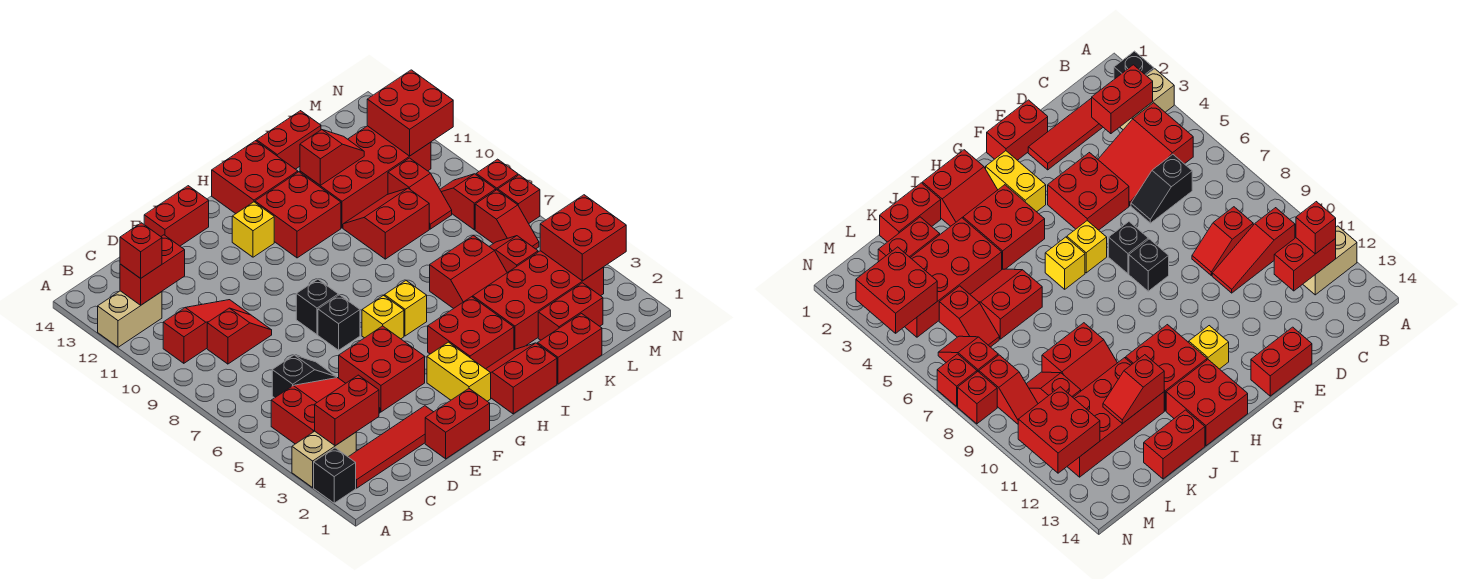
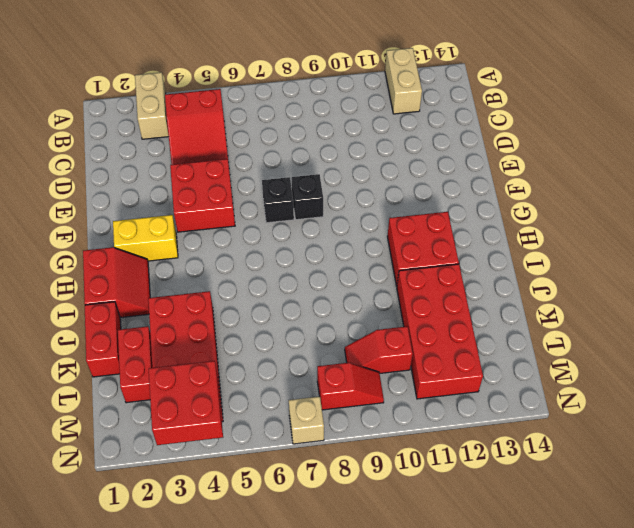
tan 1x1 brick [289,396,324,444] -> red 1x1 brick [498,175,540,224]
none -> black 1x1 brick [314,448,356,503]
none -> red 1x4 tile [349,406,433,488]
none -> red 1x3 slope [163,300,250,363]
none -> black 1x2 slope [272,355,337,398]

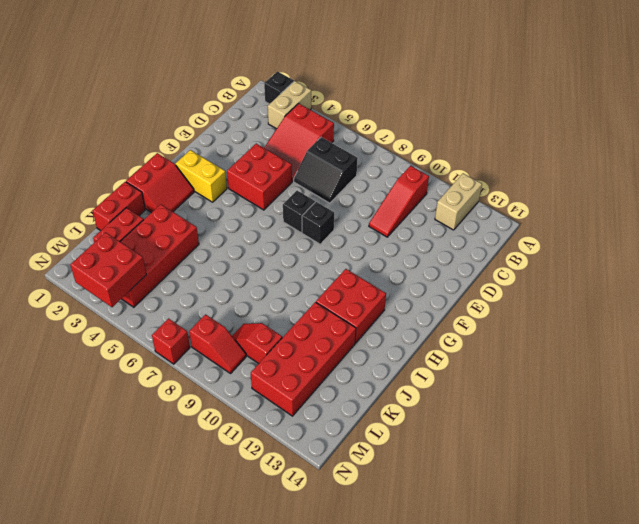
black 2x2 slope [294,137,358,203] -> black 1x2 slope [272,355,337,398]
none -> red 1x4 tile [349,406,433,488]
none -> red 1x2 slope [207,308,272,364]
none -> red 1x2 brick [425,389,490,459]
none -> red 1x2 brick [144,186,209,246]

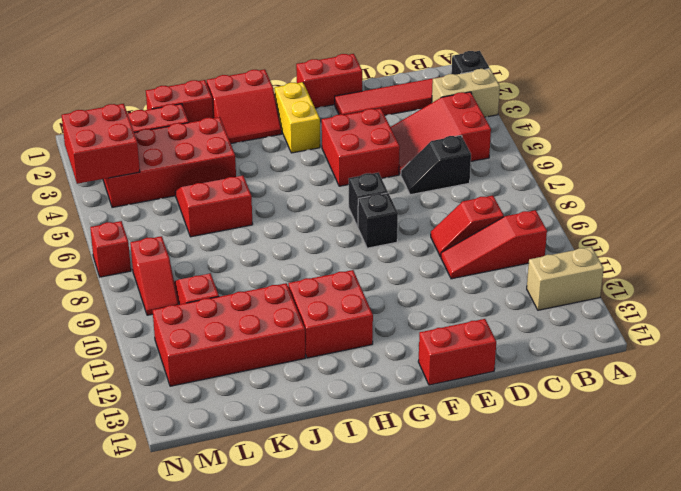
none -> yellow 1x1 brick [362,296,404,339]
none -> yellow 1x1 brick [232,202,274,257]
none -> red 2x2 brick [428,297,514,369]
none -> yellow 1x1 brick [385,281,427,336]

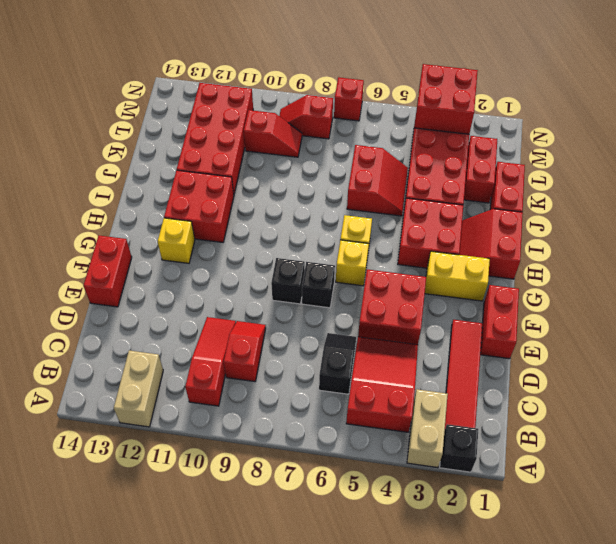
none -> red 2x2 brick [212,141,298,214]
none -> red 2x2 slope [343,188,429,259]
none -> red 1x2 brick [257,111,321,169]
none -> red 1x2 slope [489,236,538,273]

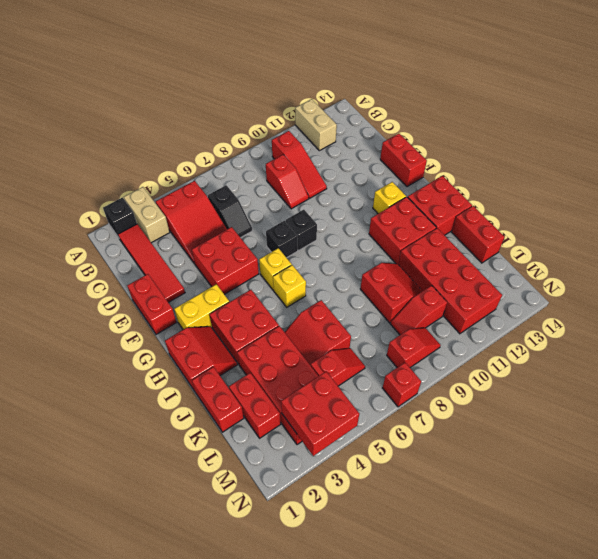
none -> red 1x2 slope [475,190,539,249]
none -> red 1x1 brick [476,159,518,190]
none -> red 1x2 brick [315,375,379,446]
none -> red 1x2 brick [120,235,185,305]

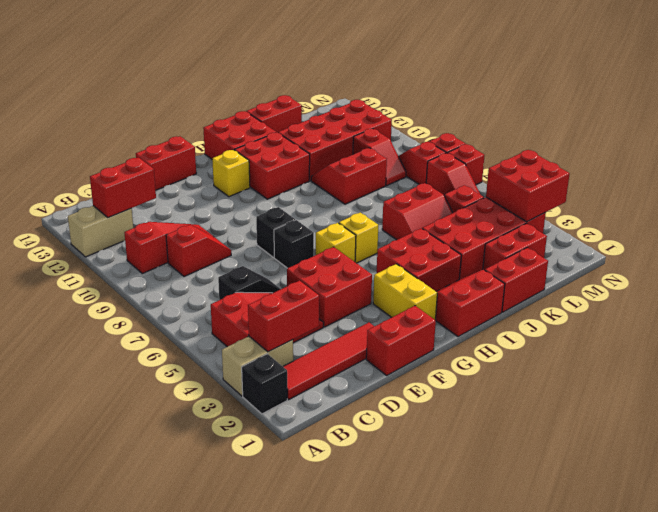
none -> red 1x2 slope [300,130,364,185]
none -> red 2x2 brick [367,70,453,156]
none -> red 1x1 brick [120,223,162,278]

